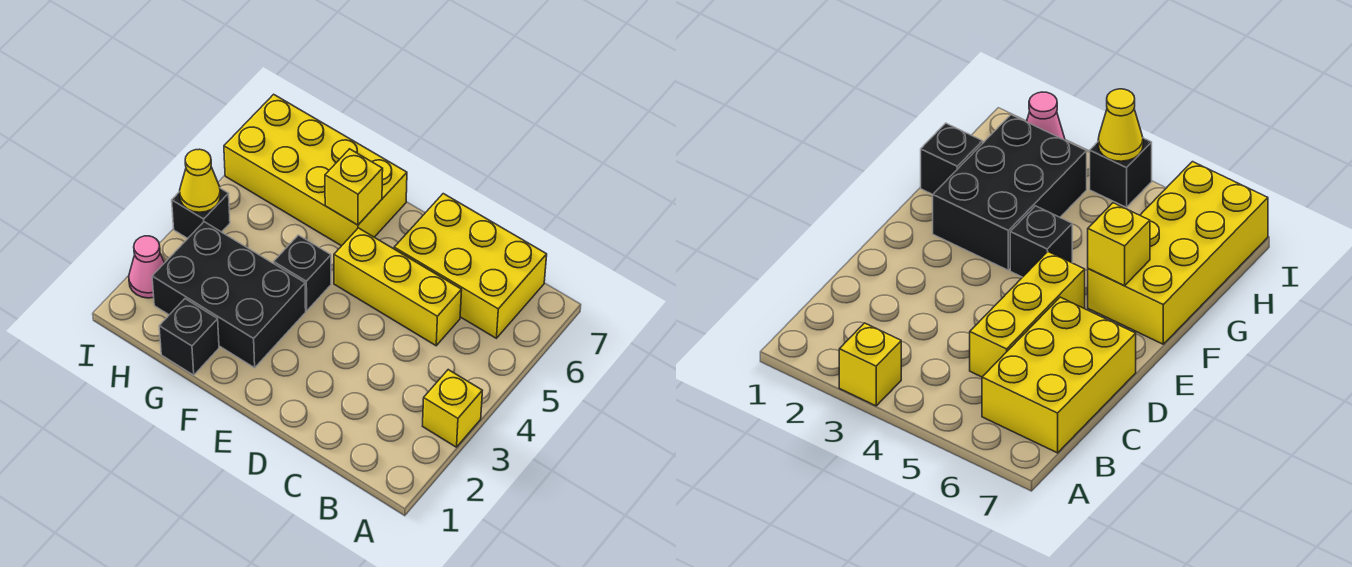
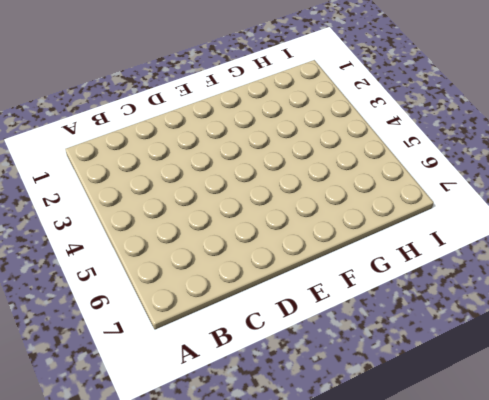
none -> yellow 1x1 brick [423,370,482,447]
none -> yellow 2x3 brick [394,194,547,338]

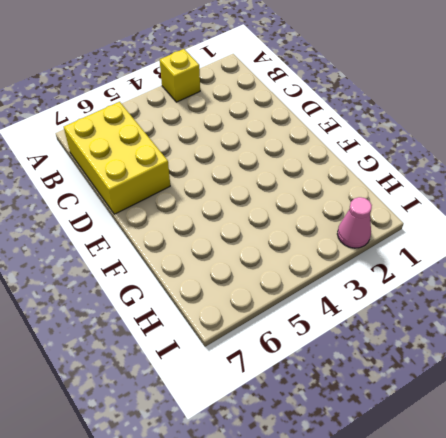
none -> yellow 1x3 brick [334,228,462,346]
none -> black 2x3 brick [152,222,306,368]

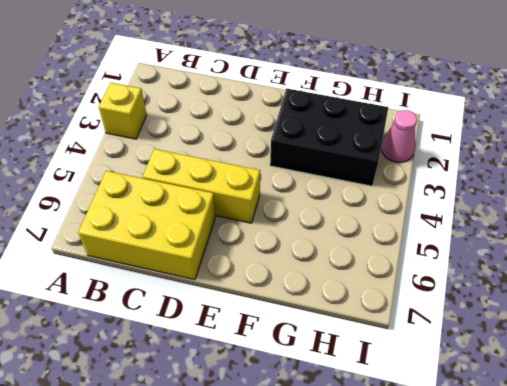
none -> black 1x1 brick [274,235,331,311]
none -> yellow 2x4 brick [224,94,407,246]

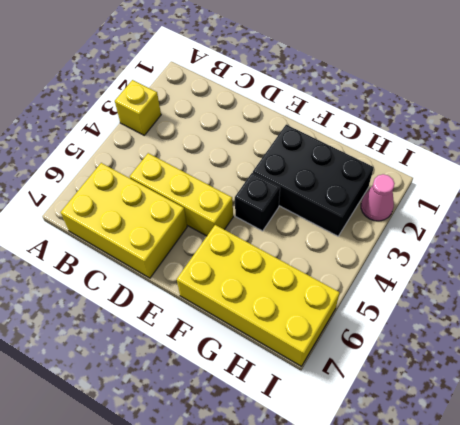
none -> black 1x1 brick [159,299,219,375]
none -> black 1x1 brick [172,188,230,238]

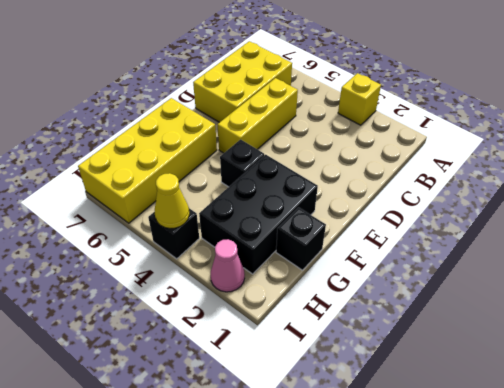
none -> yellow 1x1 brick [325,149,383,225]

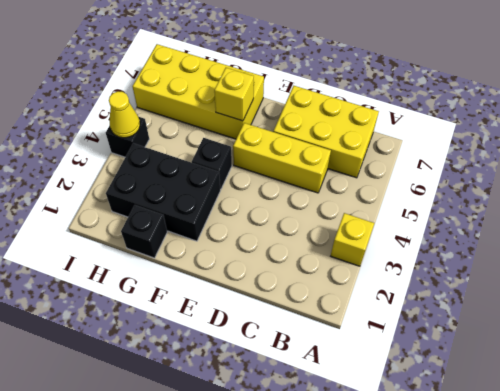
none -> pink 1x1 cone [129,236,164,298]

